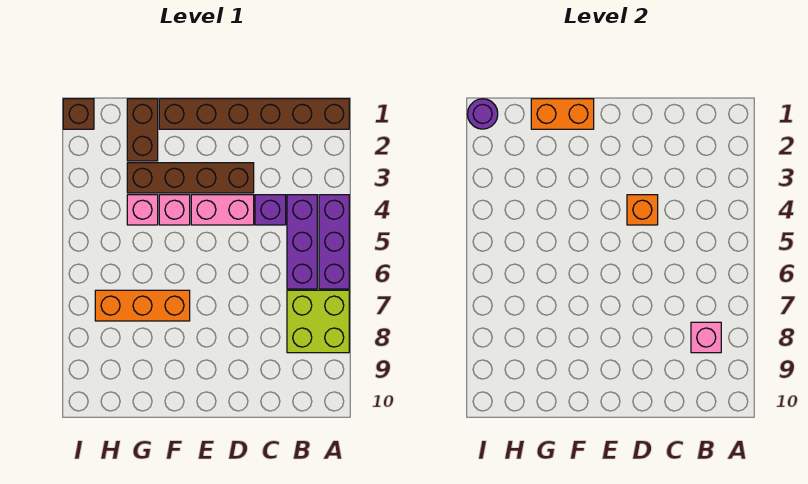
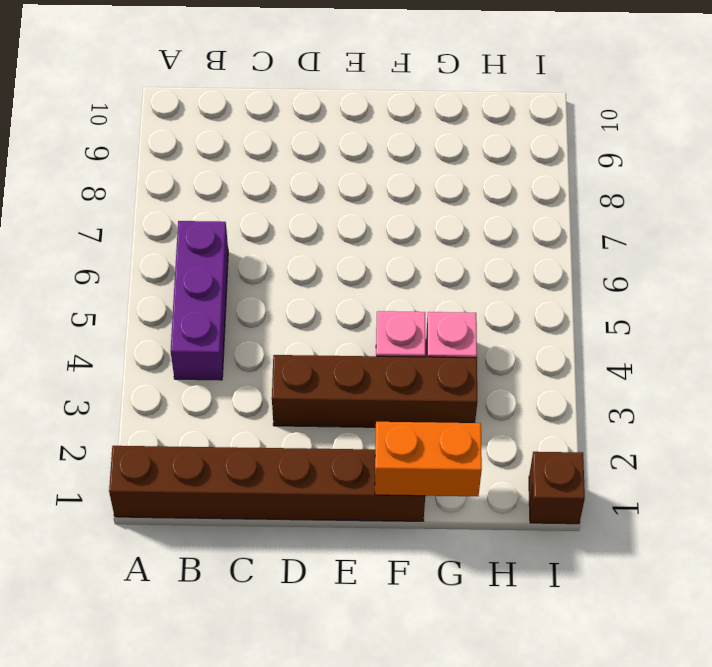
none -> purple 1x3 brick [319,195,349,289]
none -> lime 2x2 brick [287,290,349,353]
none -> purple 1x1 brick [255,195,286,225]

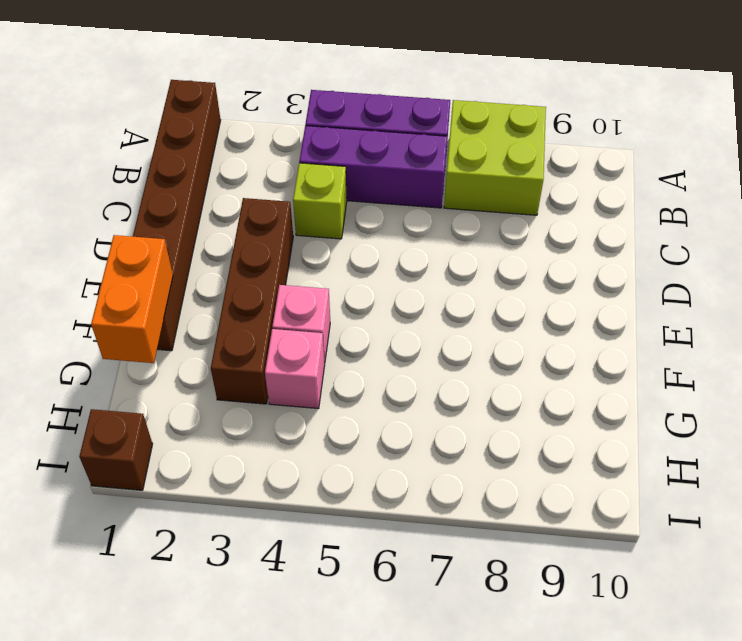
lime 1x1 brick [293,163,347,239] -> purple 1x1 brick [255,195,286,225]
none -> pink 1x2 brick [191,195,254,225]
none -> orange 1x3 brick [95,290,190,321]
none -> brown 1x2 brick [127,99,158,161]

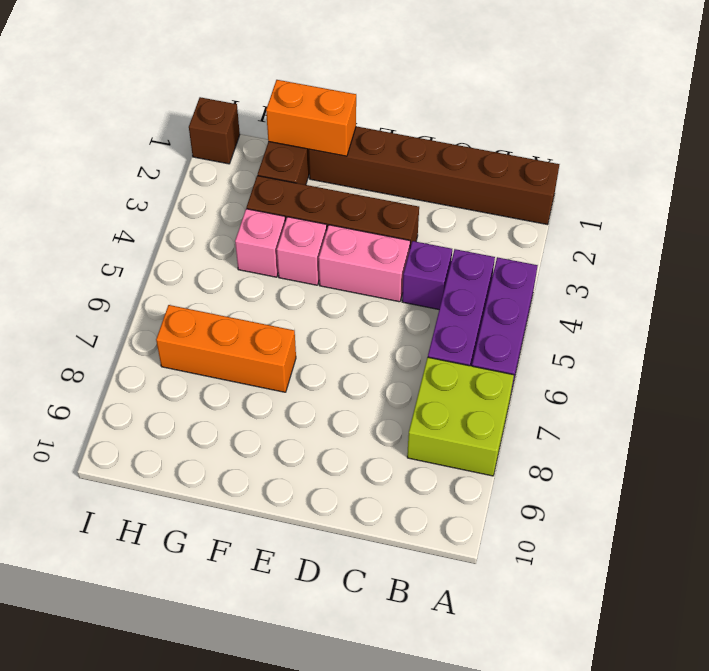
none -> pink 1x1 brick [691,322,721,353]
none -> orange 1x1 brick [627,195,658,225]
none -> purple 1x1 round brick [468,99,498,129]

